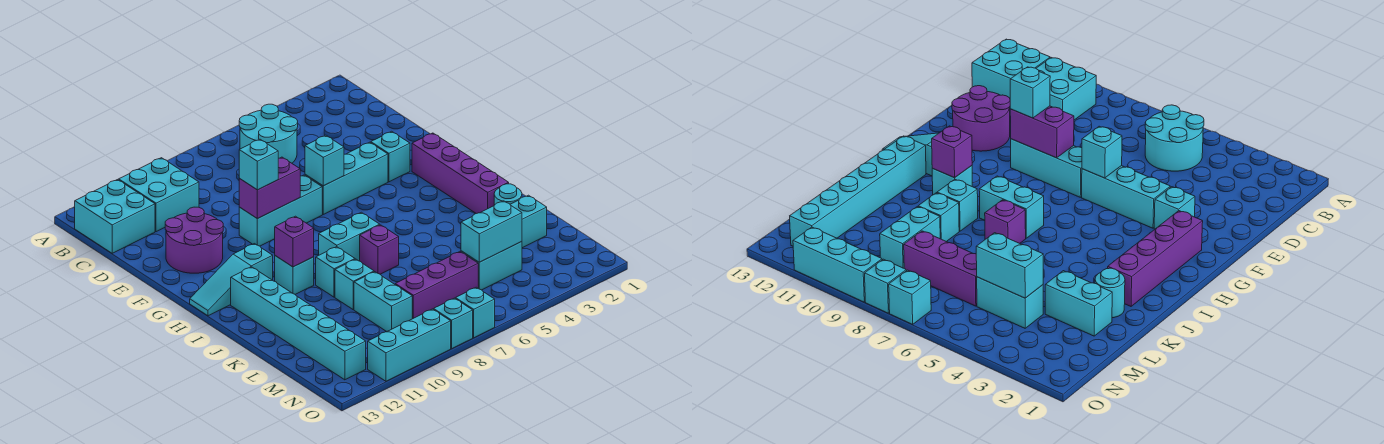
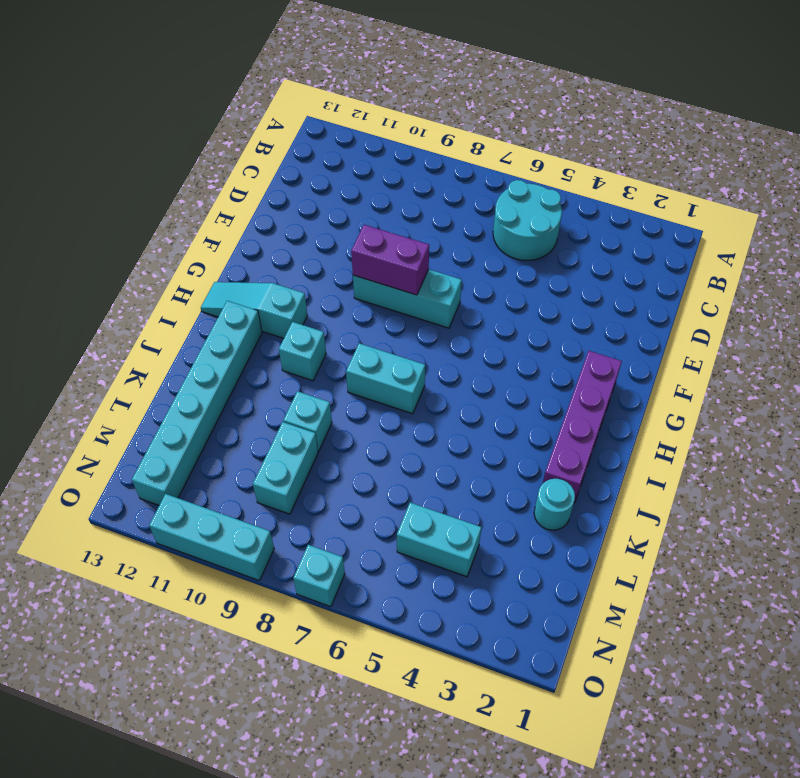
none -> cyan 2x2 brick [119,158,199,232]
none -> cyan 2x2 brick [75,180,155,253]
none -> purple 2x2 round brick [165,207,223,273]

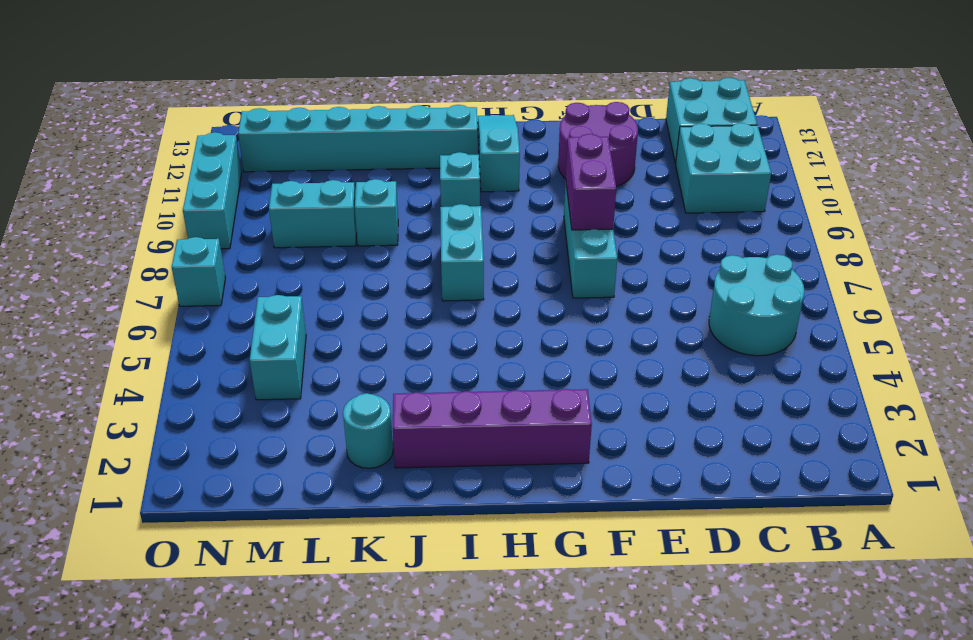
none -> cyan 1x1 brick [371,131,410,182]
none -> cyan 1x3 brick [305,142,388,214]
none -> purple 1x1 brick [360,225,399,274]

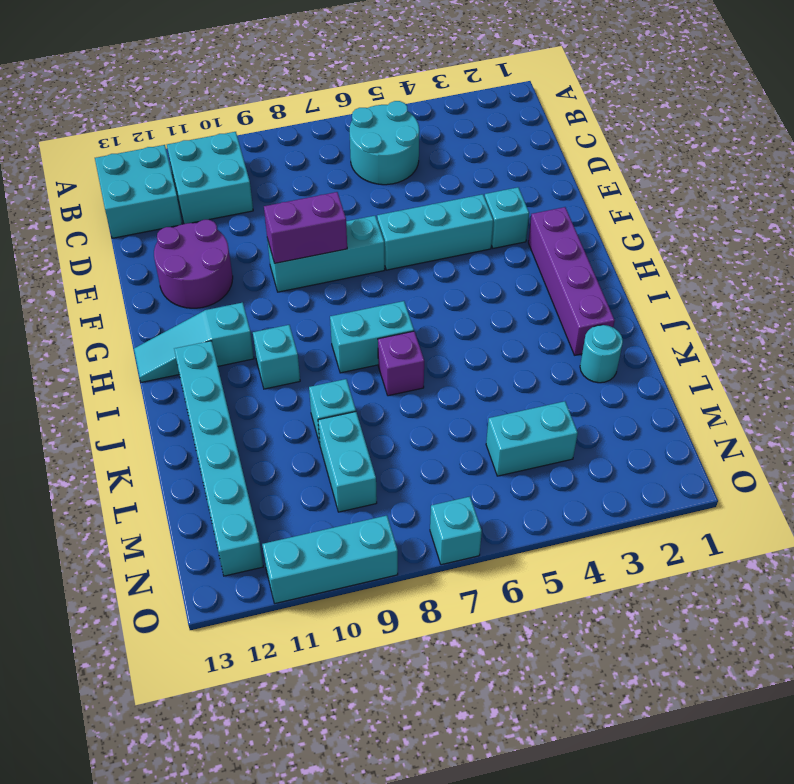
none -> cyan 1x1 brick [316,247,355,297]
none -> cyan 1x2 brick [510,195,547,248]
none -> purple 1x3 brick [395,252,478,319]

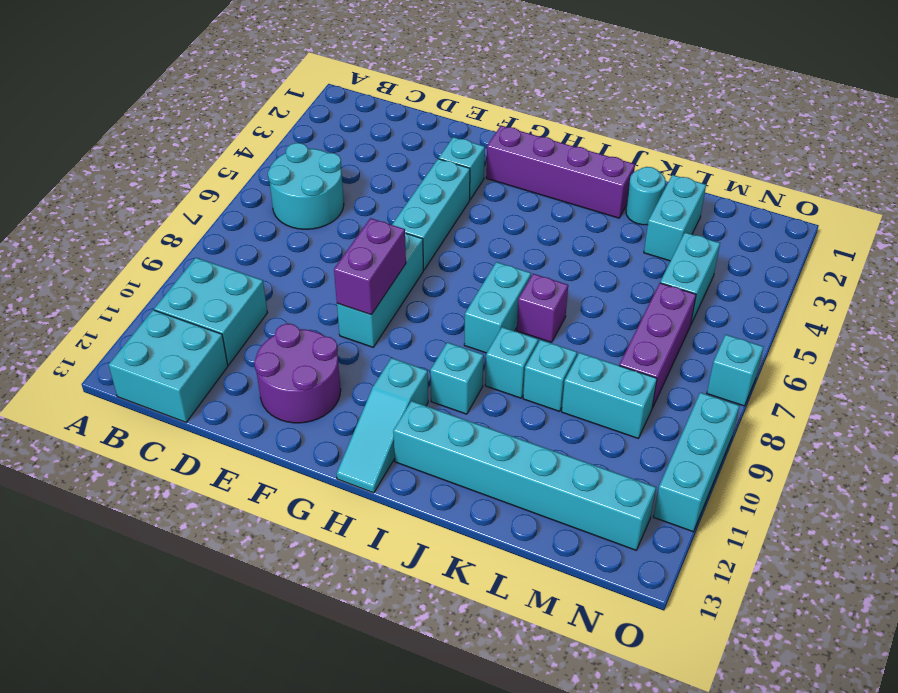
none -> cyan 1x1 brick [434,298,473,348]
none -> cyan 1x1 brick [305,135,344,186]
none -> purple 1x1 brick [275,216,314,267]

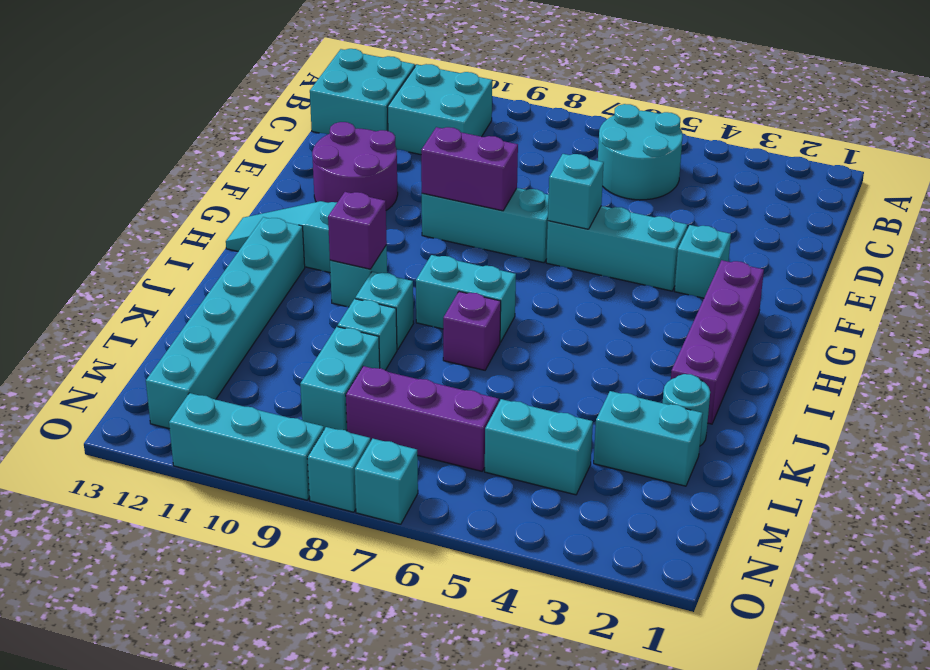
none -> cyan 1x2 brick [461,201,522,262]
none -> cyan 1x1 brick [239,139,278,190]

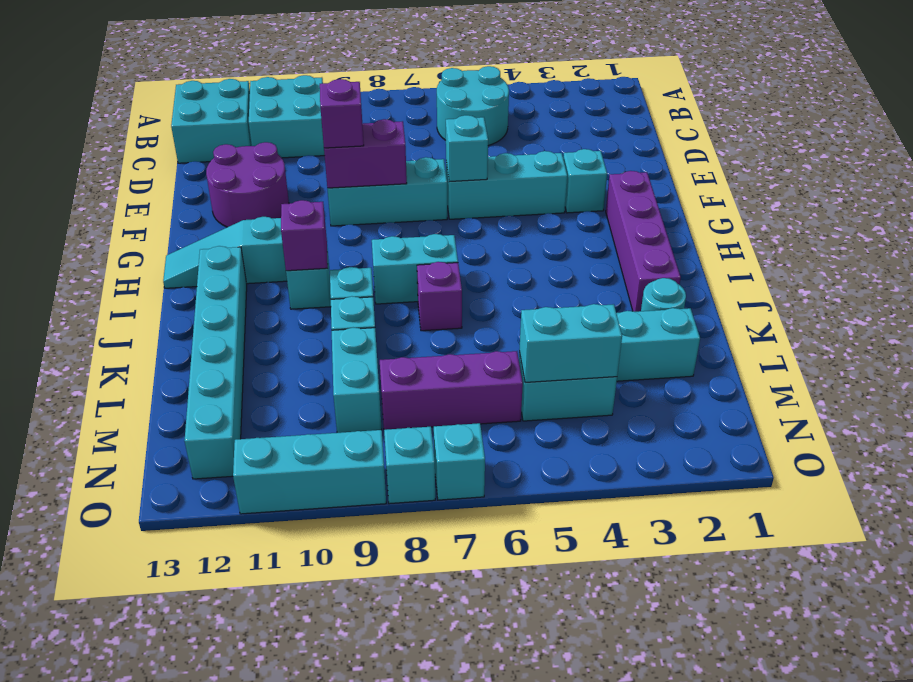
purple 1x1 brick [320,79,364,148] -> cyan 1x1 brick [239,139,278,190]

